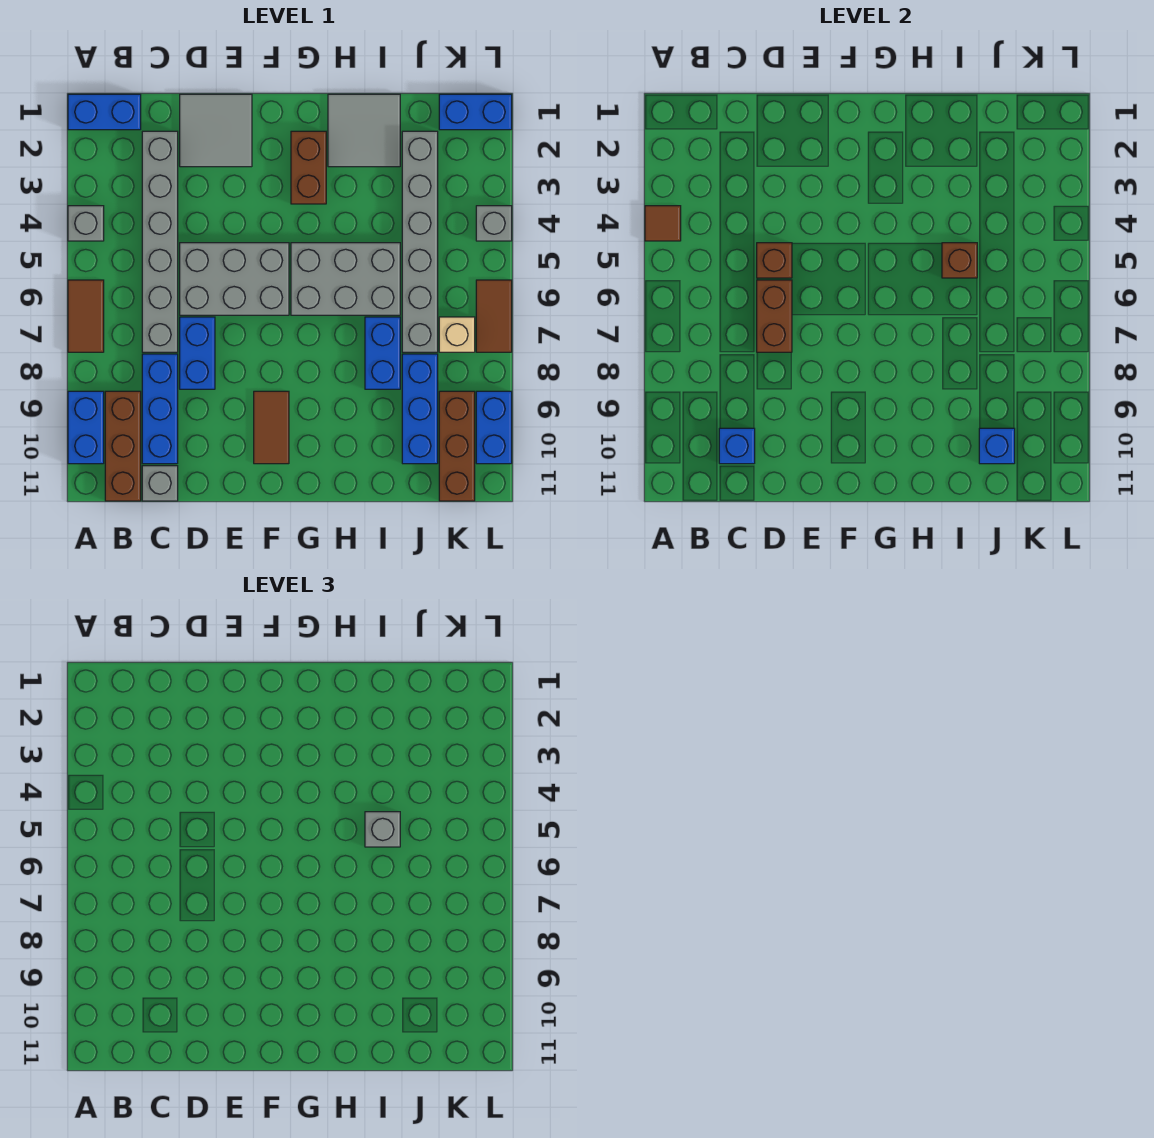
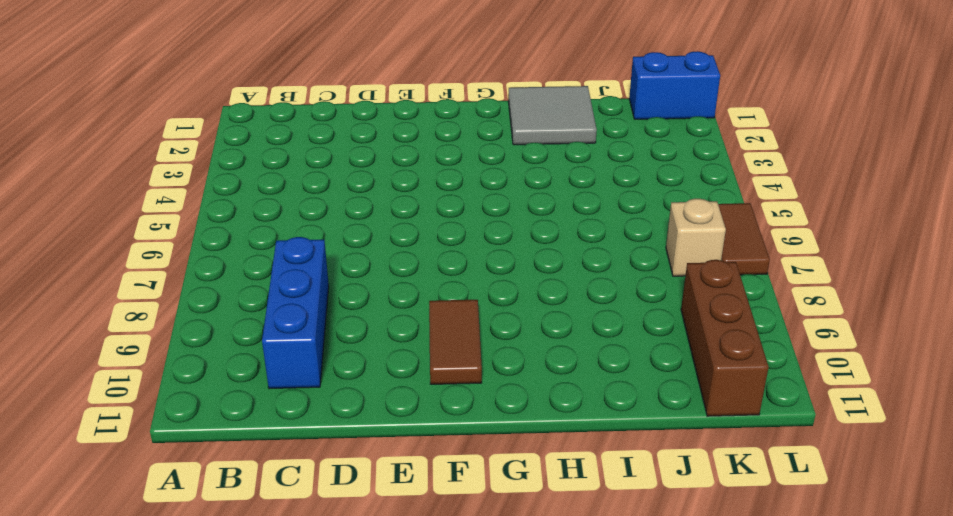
none -> blue 1x2 brick [68,94,141,130]
none -> grey 1x1 brick [68,206,104,241]
none -> brown 1x2 tile [68,280,104,352]
none -> blue 1x2 brick [68,391,104,464]

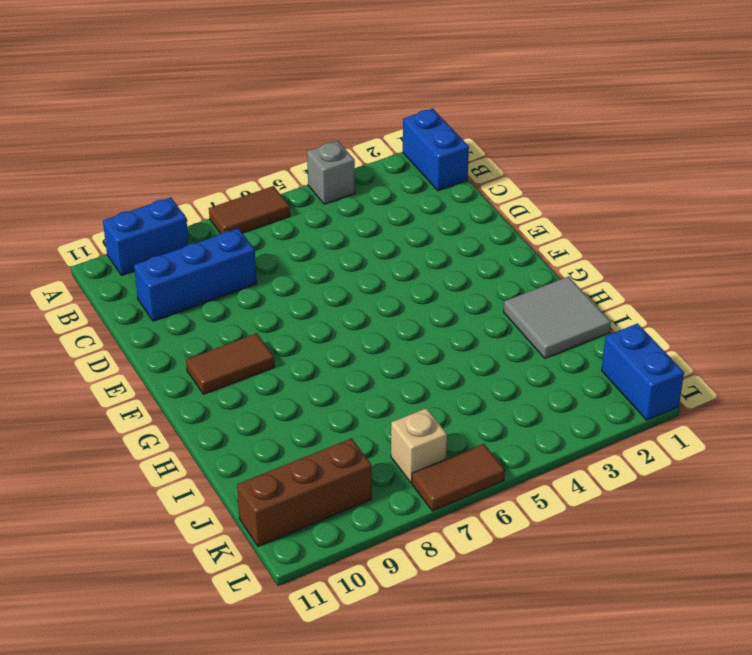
none -> brown 1x3 brick [105,391,141,501]
none -> grey 1x6 brick [142,131,178,352]
none -> grey 1x1 brick [142,466,178,501]
none -> grey 2x2 tile [180,94,252,167]

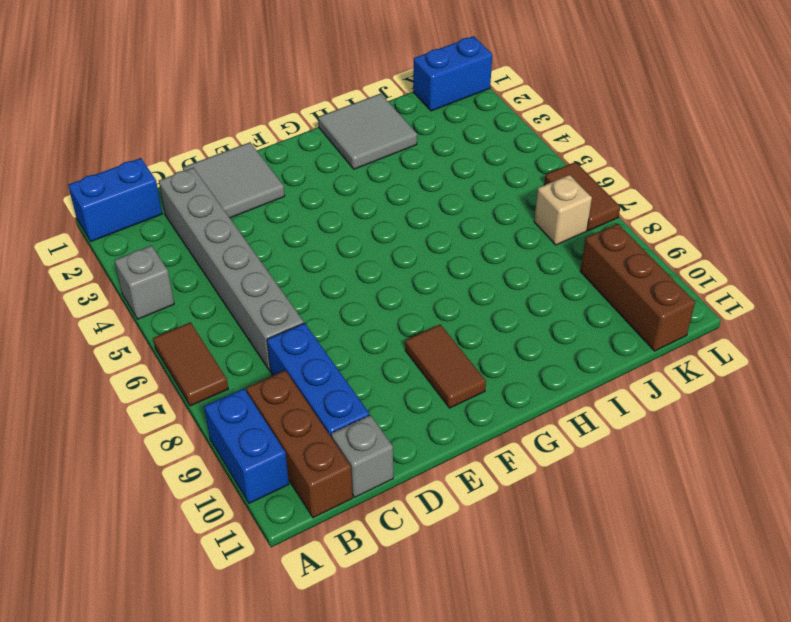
none -> grey 2x3 brick [180,243,289,315]
none -> blue 1x2 brick [180,317,215,389]
none -> brown 1x2 brick [291,131,326,204]
none -> grey 2x3 brick [291,243,400,315]

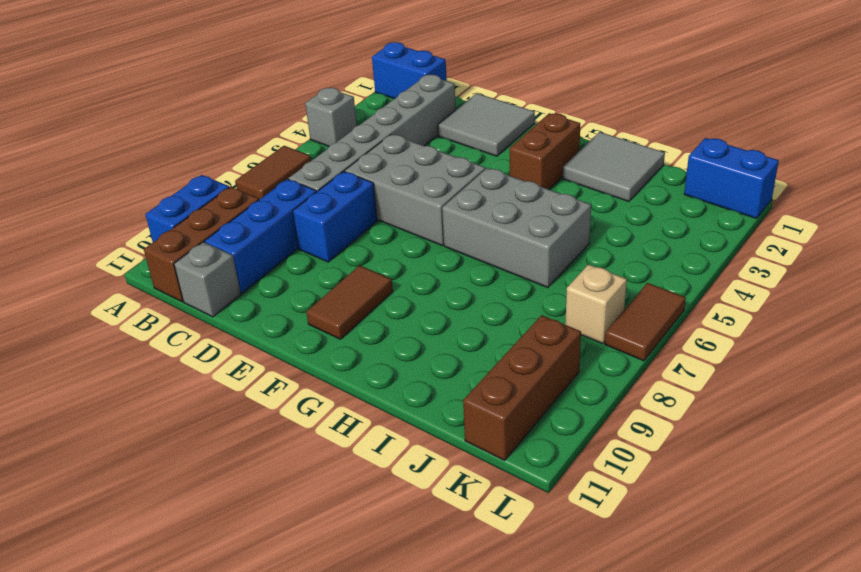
none -> blue 1x2 brick [365,317,400,389]
none -> grey 1x6 brick [402,131,438,352]
none -> blue 1x3 brick [402,354,438,464]
none -> grey 1x1 brick [476,206,512,241]

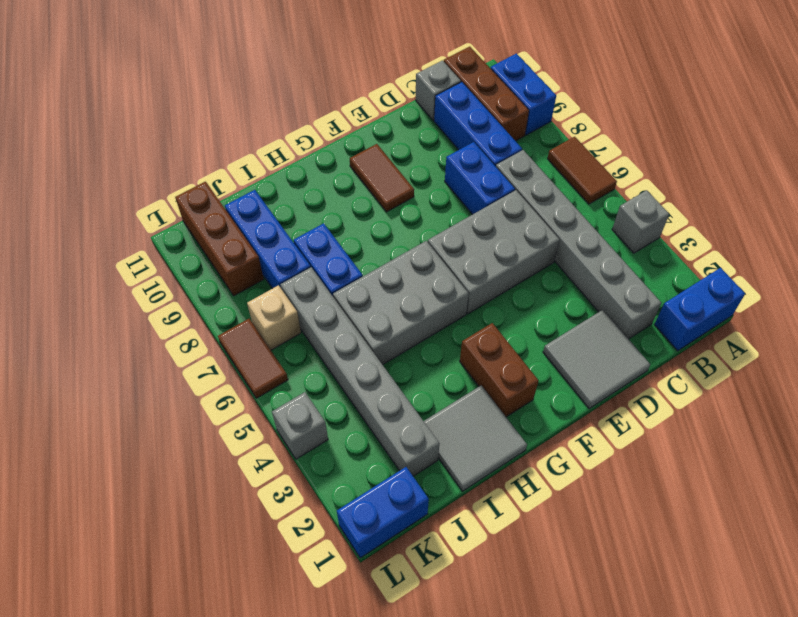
none -> blue 1x2 brick [476,391,512,464]
none -> brown 1x1 tile [645,206,681,241]
none -> blue 1x1 brick [719,428,755,464]
none -> brown 1x1 brick [757,243,792,278]

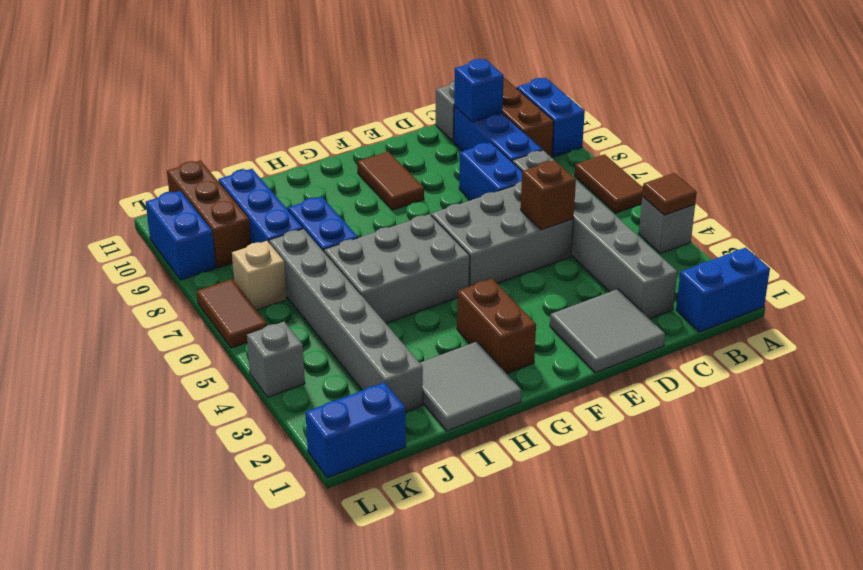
none -> brown 1x2 brick [757,280,792,352]
none -> brown 1x1 brick [942,243,977,278]
none -> blue 1x1 brick [979,428,1015,464]
none -> grey 1x1 brick [365,812,400,847]

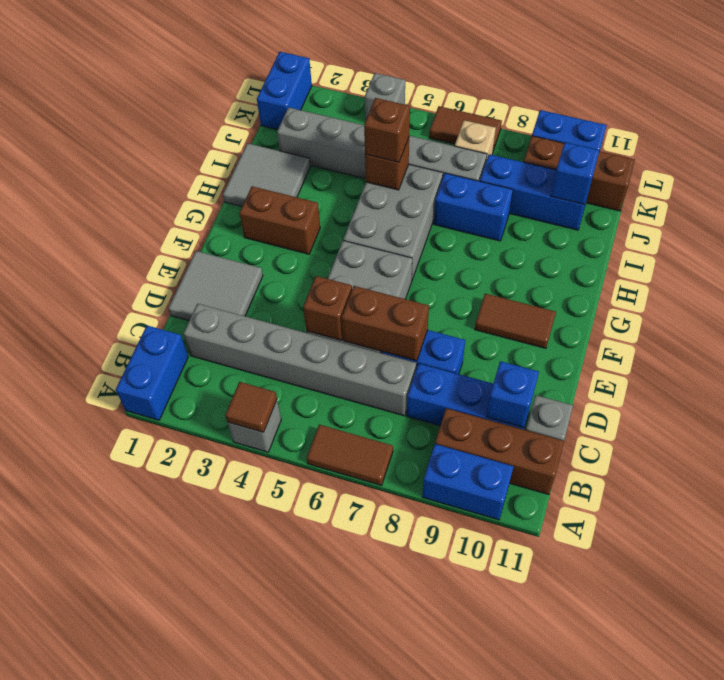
brown 1x1 brick [364,98,410,162] -> grey 1x1 brick [365,812,400,847]

